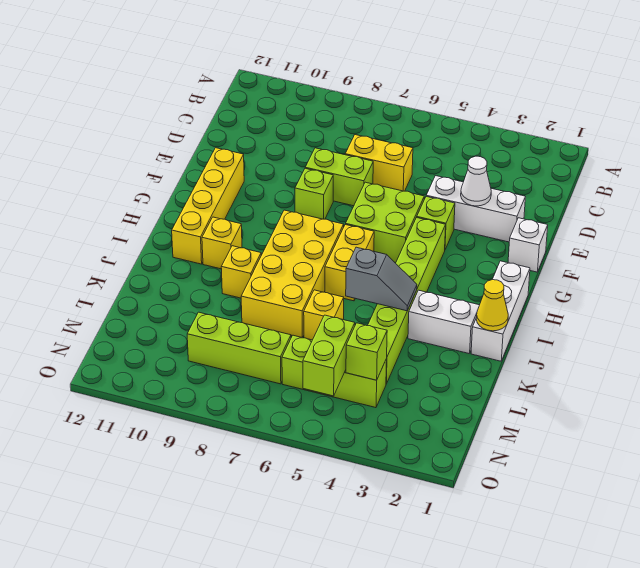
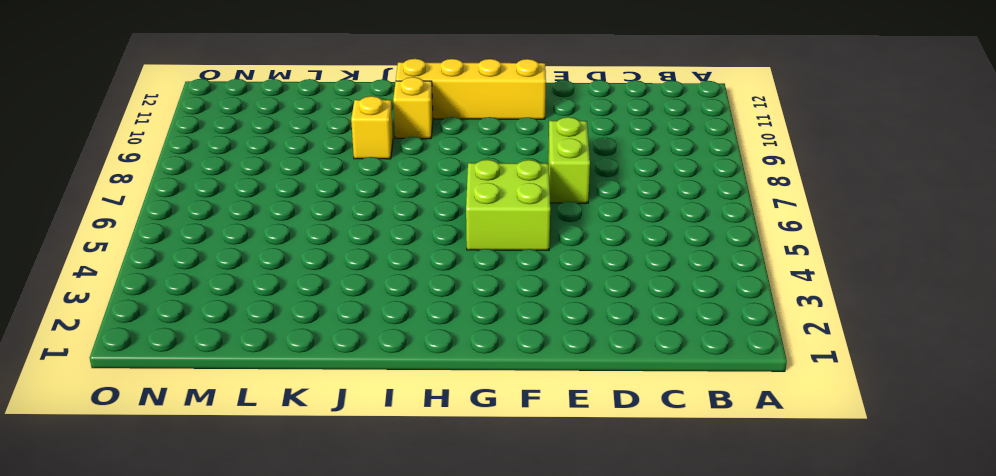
none -> yellow 1x2 brick [345,135,413,191]
none -> white 1x3 brick [426,176,525,242]
none -> white 1x1 brick [508,218,548,272]

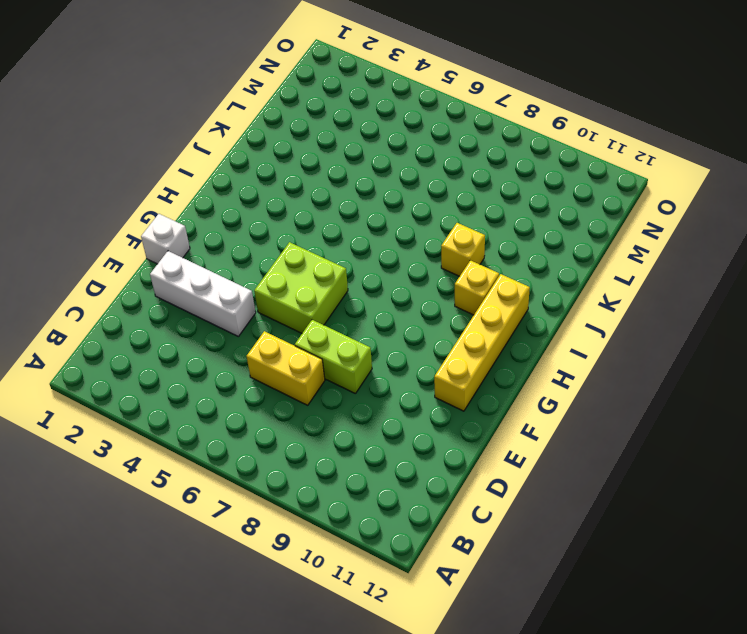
none -> lime 1x1 brick [417,197,455,249]
none -> lime 1x1 brick [295,168,333,219]
none -> lime 1x6 brick [368,218,446,384]

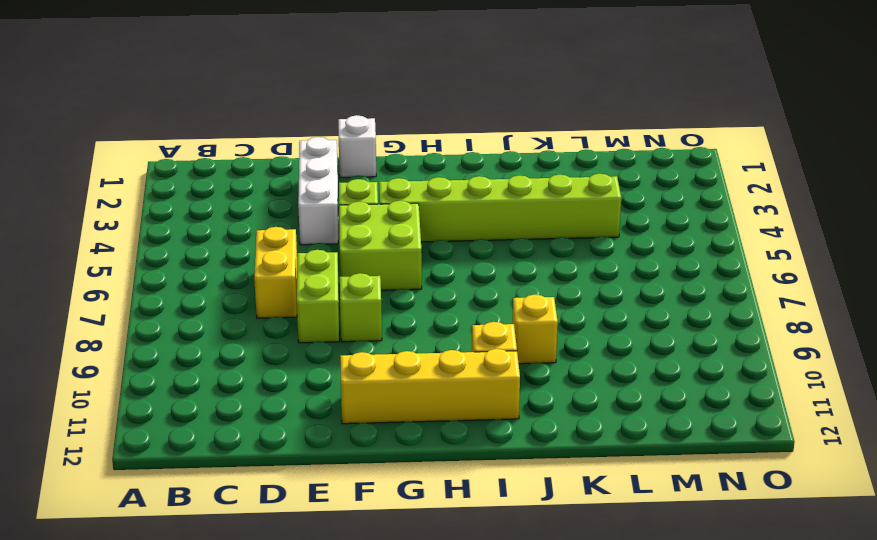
none -> white 1x3 brick [471,261,530,361]
none -> yellow 1x2 brick [325,224,374,301]
none -> yellow 2x4 brick [241,210,344,338]

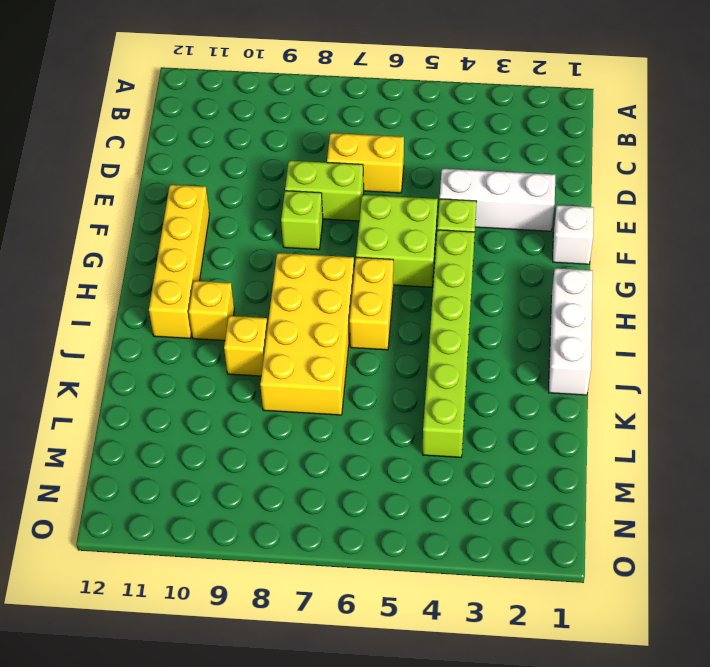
none -> white 1x2 brick [408,290,479,354]
none -> yellow 1x1 brick [304,290,344,340]
none -> lime 1x3 brick [282,335,387,408]

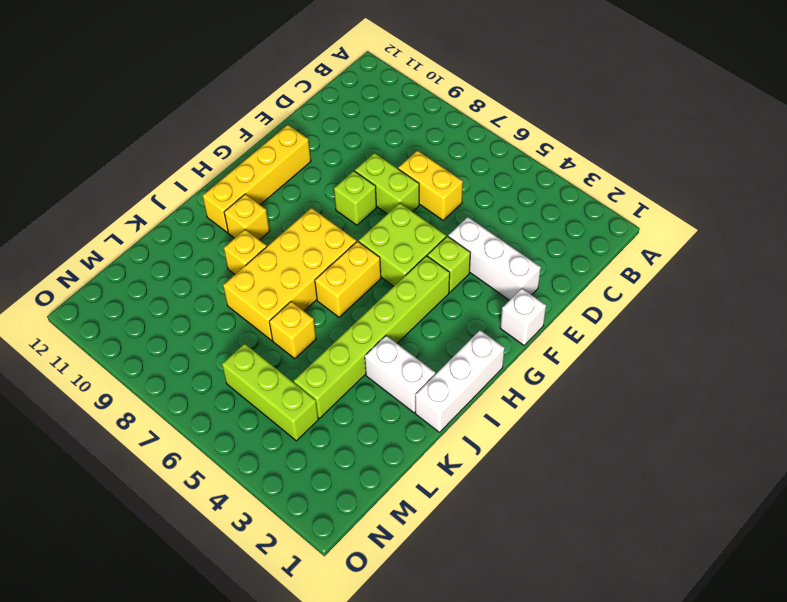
none -> lime 1x3 brick [187,312,291,384]
none -> white 1x1 cone [461,156,491,206]
none -> yellow 1x1 cone [476,280,508,331]

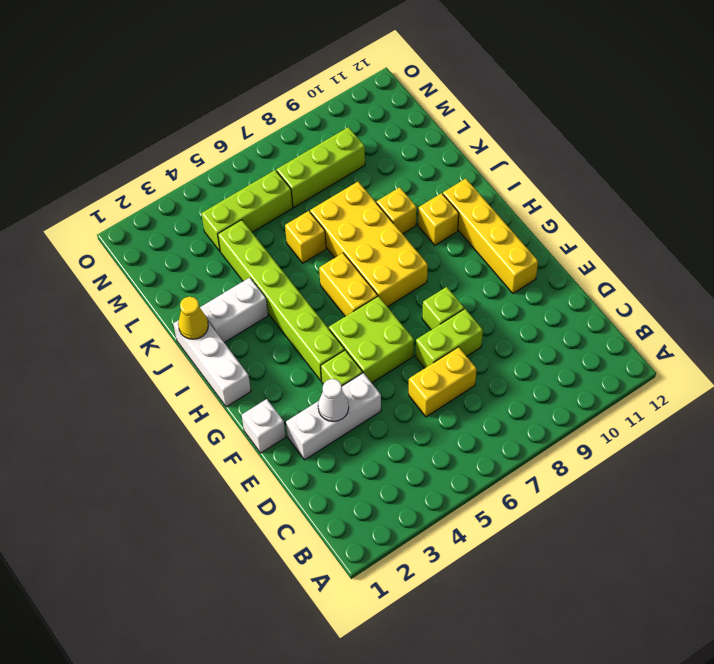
none -> grey 1x2 slope [346,247,417,311]
none -> lime 1x1 brick [346,323,387,380]
none -> lime 1x2 brick [303,315,355,396]

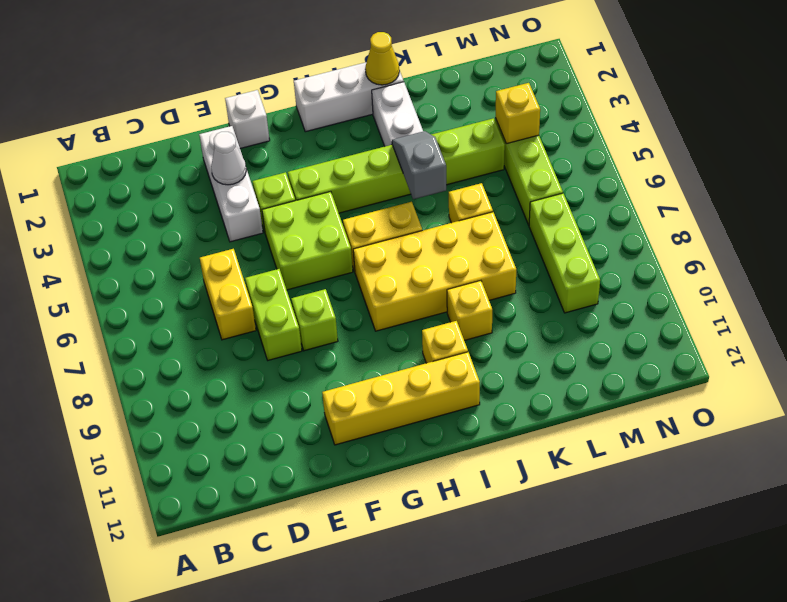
yellow 1x1 brick [495,83,540,144] -> lime 1x1 brick [346,323,387,380]
none -> lime 1x2 brick [303,315,355,396]

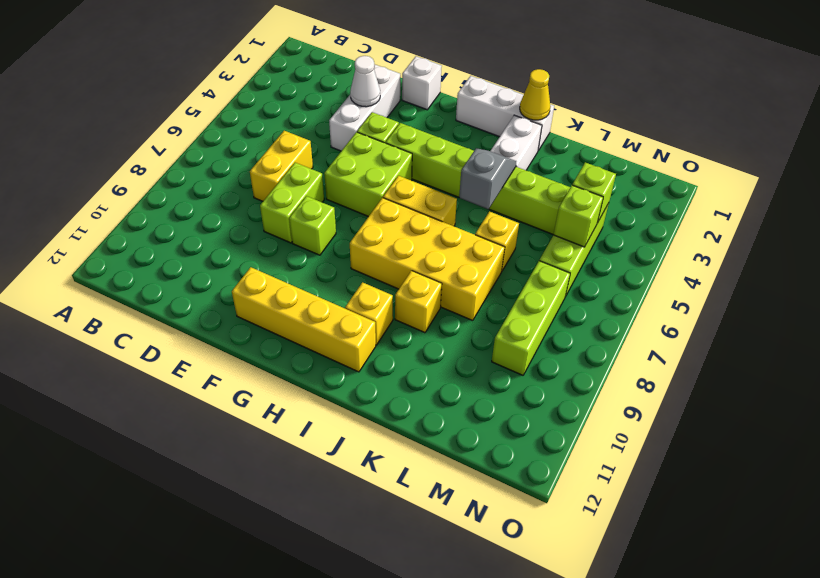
lime 1x1 brick [554,185,603,247] -> lime 1x2 brick [303,315,355,396]

